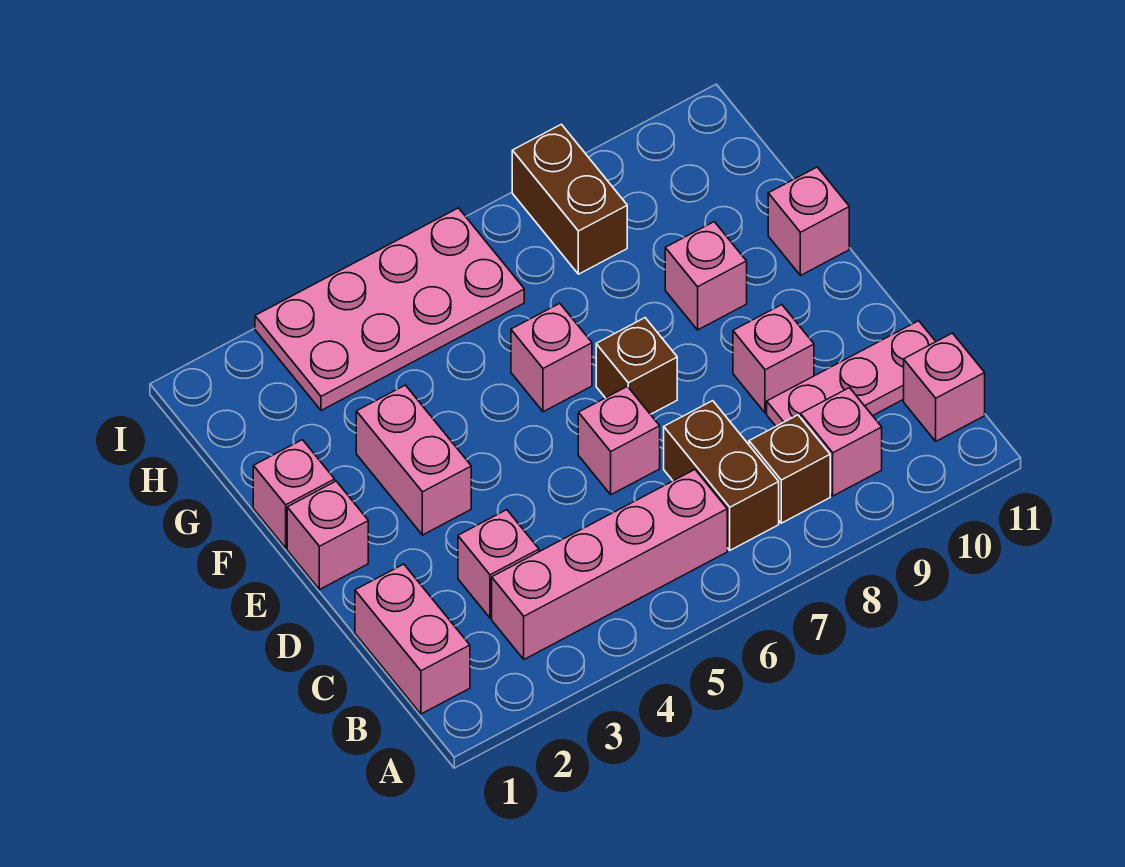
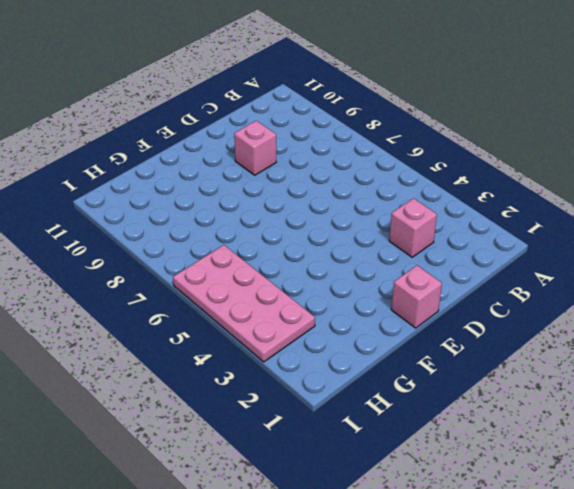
none -> pink 1x2 brick [355,564,470,714]
none -> pink 1x4 brick [492,470,727,659]
none -> brown 1x2 brick [664,401,779,550]

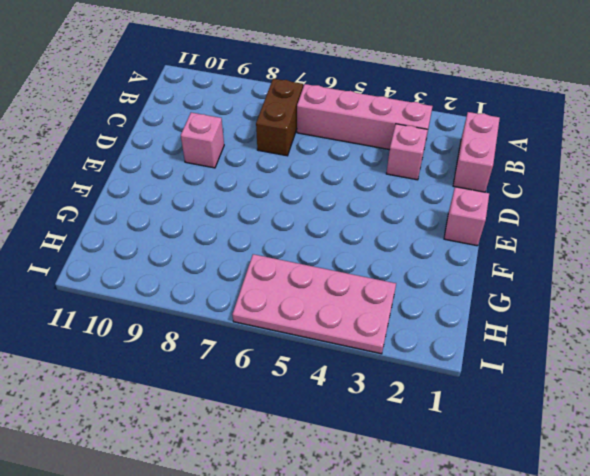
none -> brown 1x1 brick [749,415,830,523]
none -> pink 1x1 brick [801,388,882,496]
none -> pink 1x1 brick [904,333,985,441]

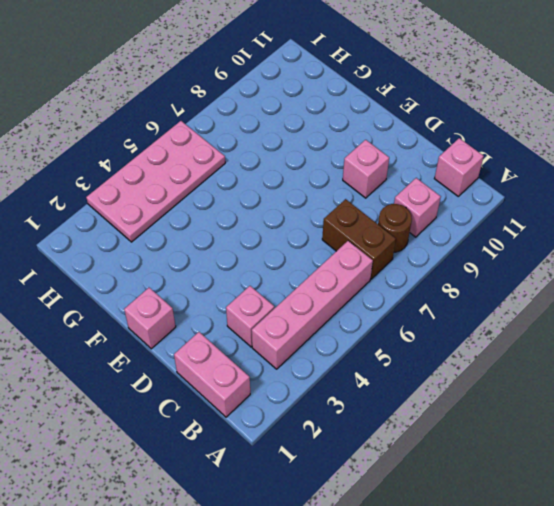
brown 1x1 round brick [378,204,412,252] -> brown 1x1 brick [749,415,830,523]
none -> pink 1x3 plate [767,321,936,426]
none -> pink 1x1 brick [578,386,660,495]
none -> pink 1x2 brick [356,385,471,535]

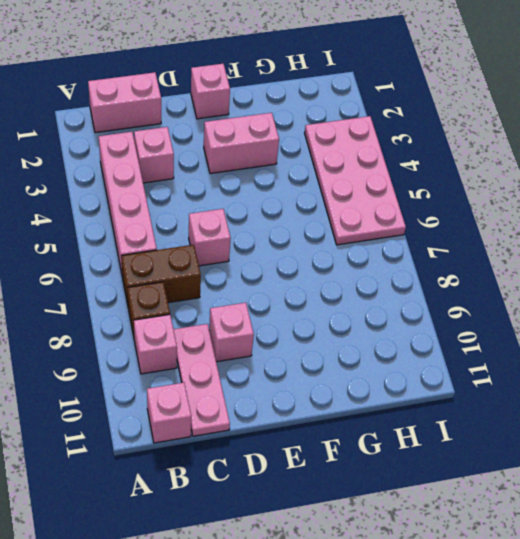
none -> brown 1x1 brick [596,318,677,414]
none -> pink 1x1 brick [253,440,335,548]
none -> pink 1x1 brick [511,303,592,412]

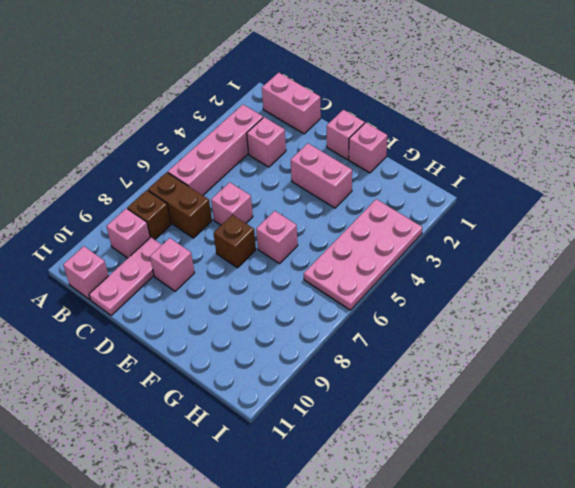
none -> pink 1x1 brick [665,222,747,330]
none -> pink 1x1 brick [768,167,849,276]
none -> brown 1x2 brick [512,124,627,274]

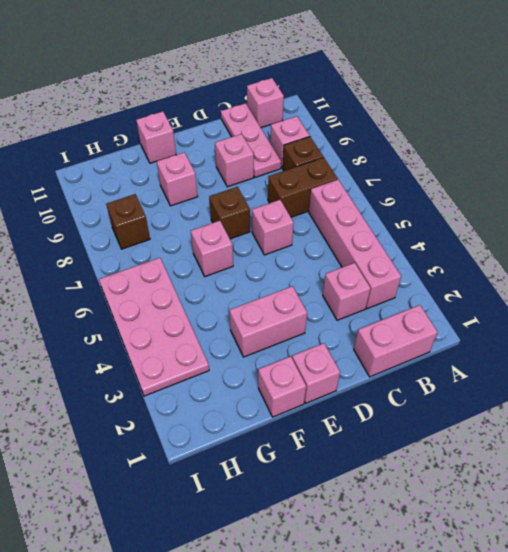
brown 1x1 brick [106,194,150,249] -> brown 1x2 brick [512,124,627,274]

